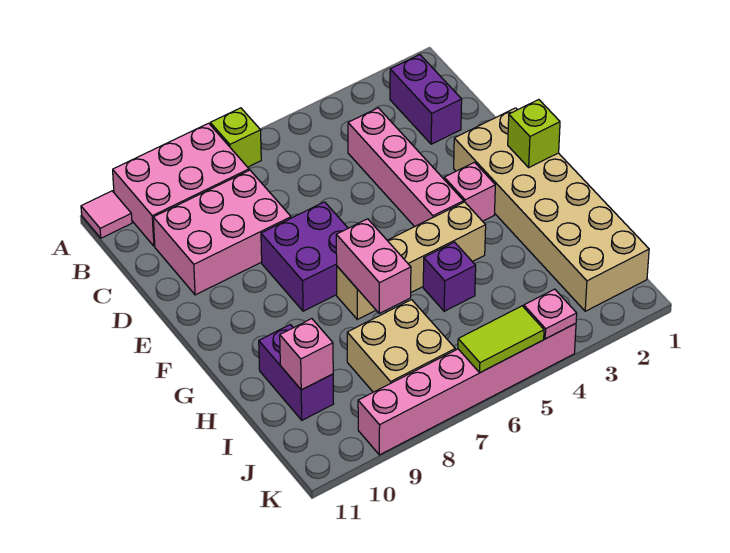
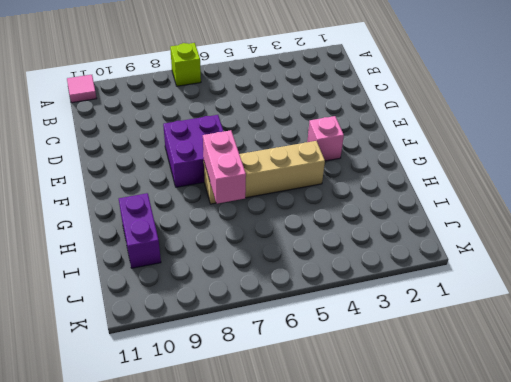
none -> pink 2x3 brick [113,123,249,246]
none -> purple 1x2 brick [390,55,462,144]
none -> pink 1x4 brick [348,108,464,227]

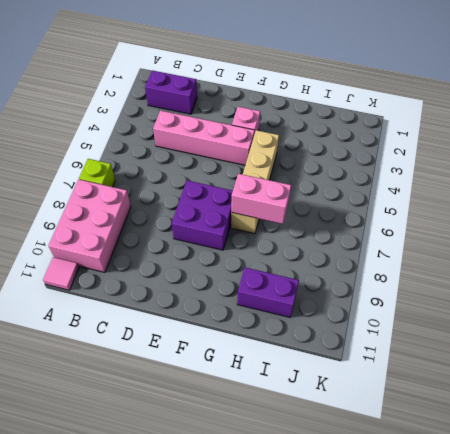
none -> pink 2x3 brick [153,170,291,295]
none -> tan 2x6 brick [454,108,649,311]
none -> purple 1x1 brick [423,242,476,311]

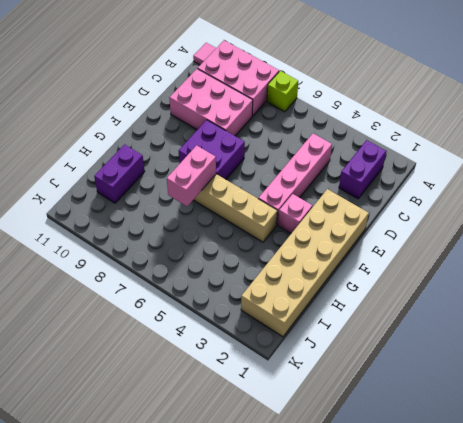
none -> purple 1x1 brick [423,242,476,311]
none -> tan 2x2 brick [347,300,455,392]
none -> pink 1x6 brick [358,323,576,455]

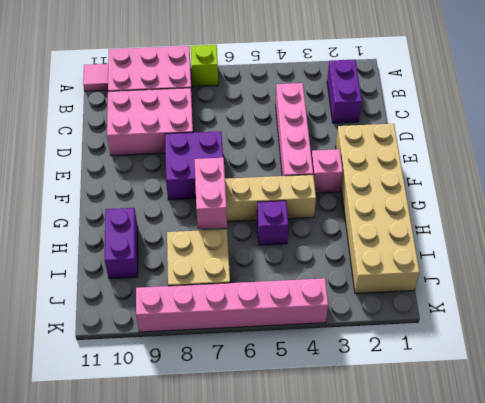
none -> lime 1x1 brick [508,100,560,167]
none -> pink 1x1 brick [280,319,333,390]
none -> pink 1x1 plate [524,289,577,339]

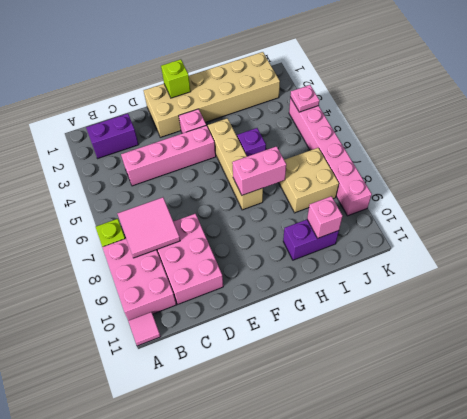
pink 2x2 tile [117,197,180,258] -> none
none -> purple 2x2 brick [261,202,348,311]
none -> lime 1x2 tile [458,306,544,373]

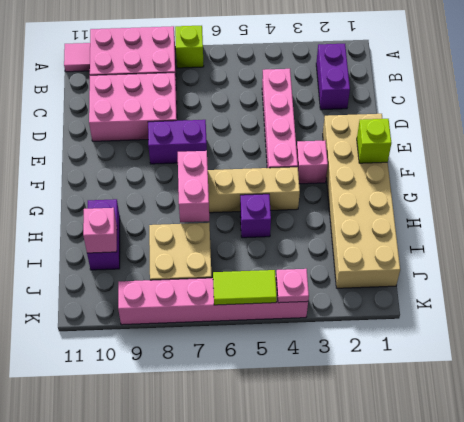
purple 1x2 brick [148,120,207,164] -> purple 2x2 brick [261,202,348,311]

